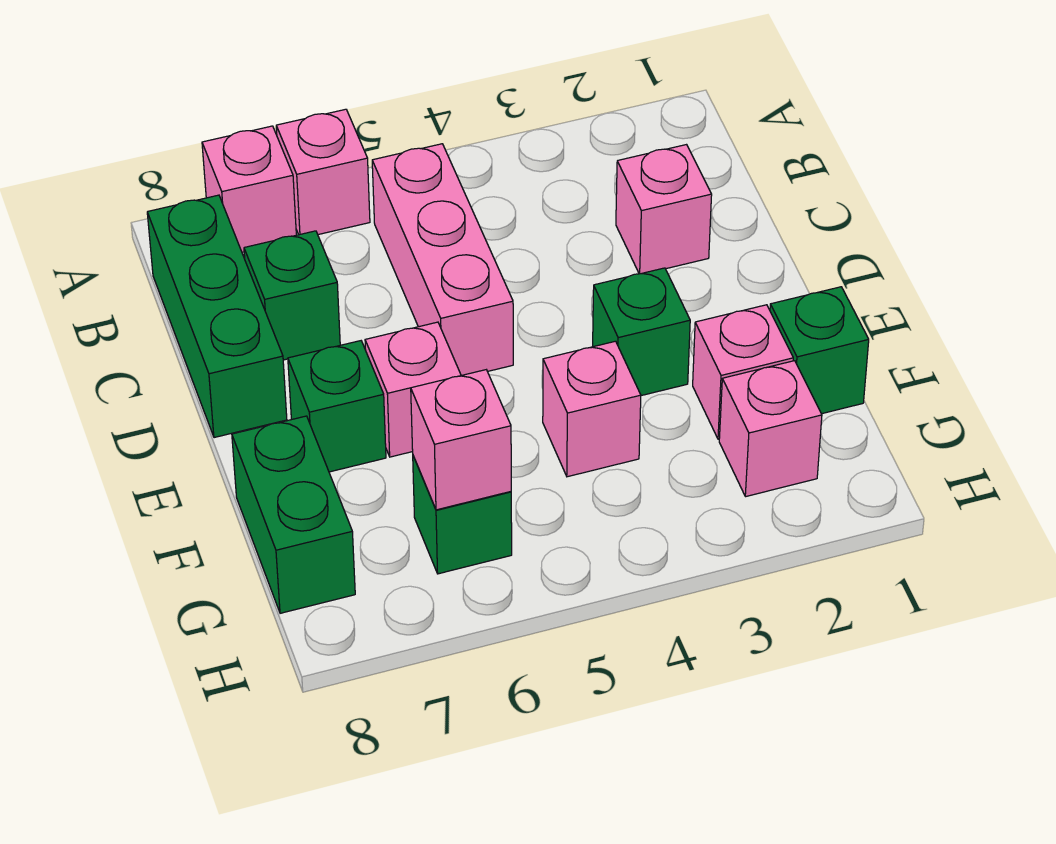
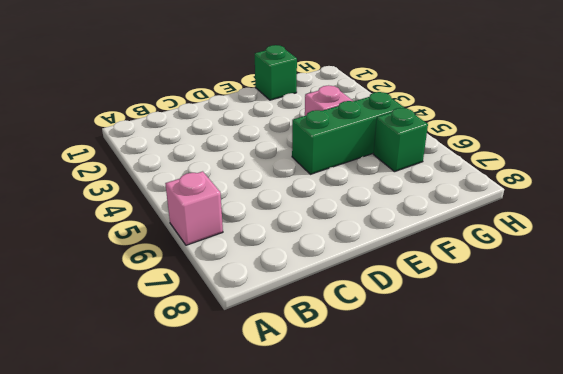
green 1x3 brick [292,92,404,174] -> green 1x3 brick moved to [147,195,287,438]
none -> pink 1x1 brick [202,126,296,252]
none -> pink 1x3 brick [372,144,513,376]
none -> pink 1x1 brick [616,145,712,274]

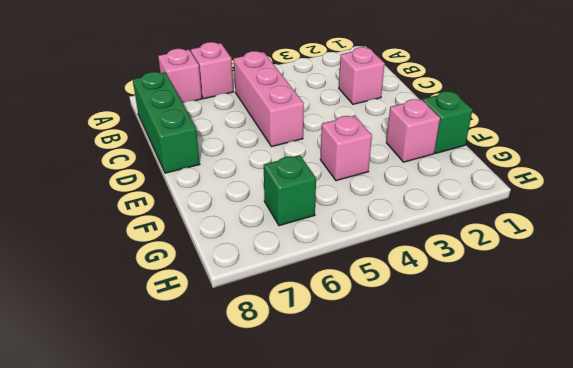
none -> green 1x1 brick [244,231,340,360]
none -> green 1x1 brick [593,268,690,396]
none -> pink 1x1 brick [365,322,461,457]

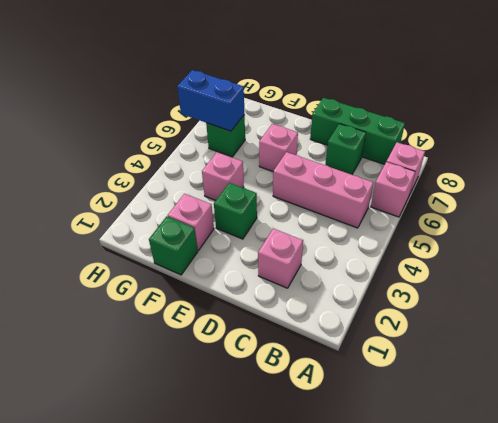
blue 1x2 brick [177,70,244,131] -> pink 1x1 brick [411,370,511,510]
none -> green 1x1 brick [288,341,386,472]
none -> green 1x2 brick [232,416,355,613]
none -> pink 1x1 brick [719,361,822,497]

